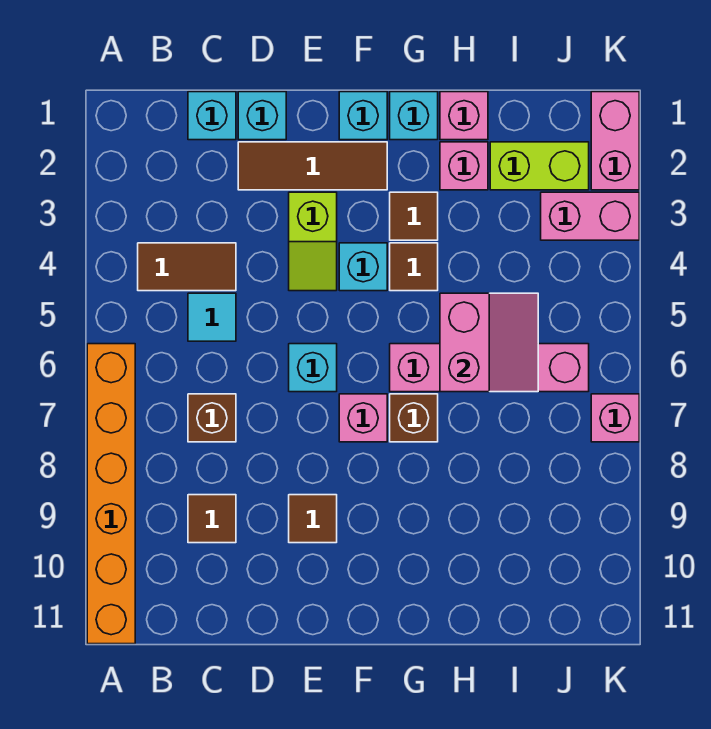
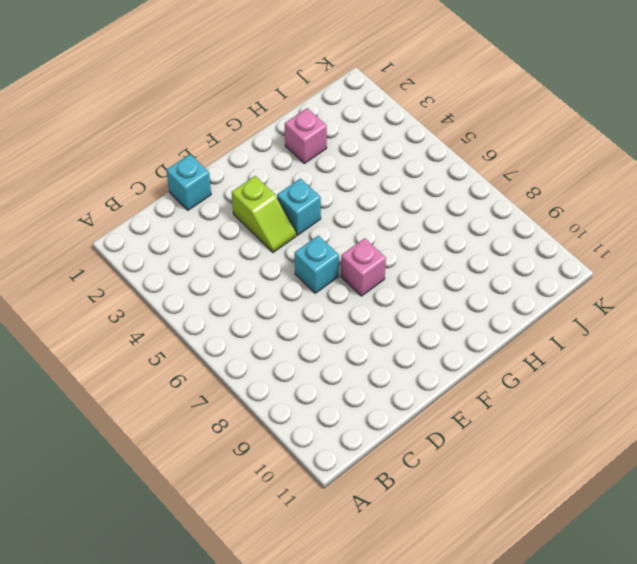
none -> orange 1x6 brick [87,344,135,644]
none -> brown 1x2 tile [138,243,236,291]
none -> cyan 1x1 brick [188,92,236,140]

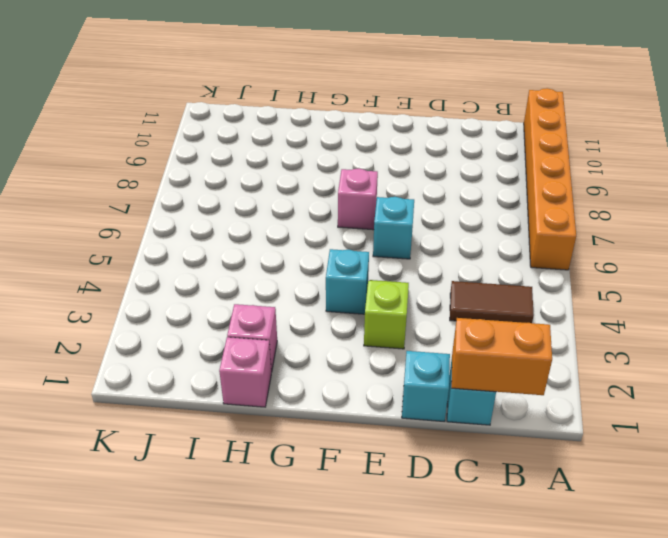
orange 1x2 brick [451,318,552,395] -> none
none -> cyan 1x1 tile [188,293,236,341]
none -> brown 1x1 brick [188,394,236,442]
none -> brown 1x1 tile [188,495,236,543]

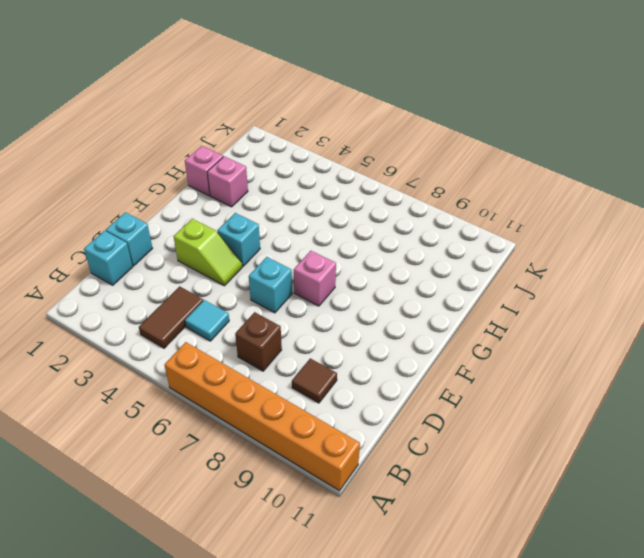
none -> brown 1x3 tile [238,142,387,190]
none -> brown 1x1 tile [289,495,337,543]
none -> cyan 1x1 brick [339,92,387,140]

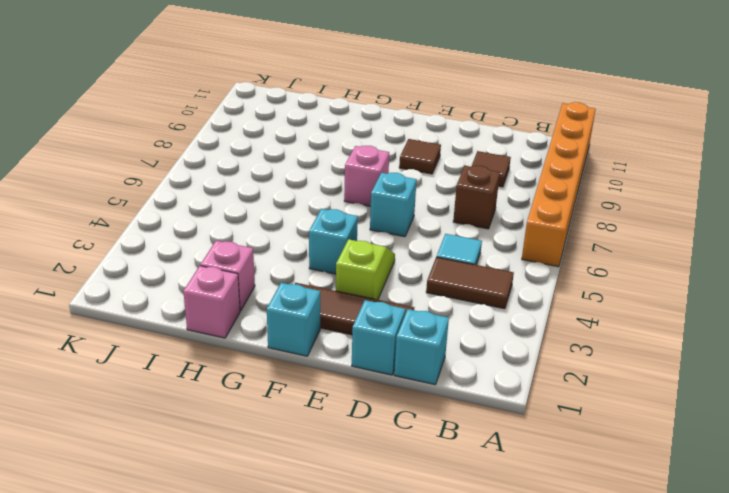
none -> cyan 1x1 brick [390,92,438,140]
none -> brown 1x1 tile [390,192,438,240]
none -> brown 1x1 tile [390,243,438,291]

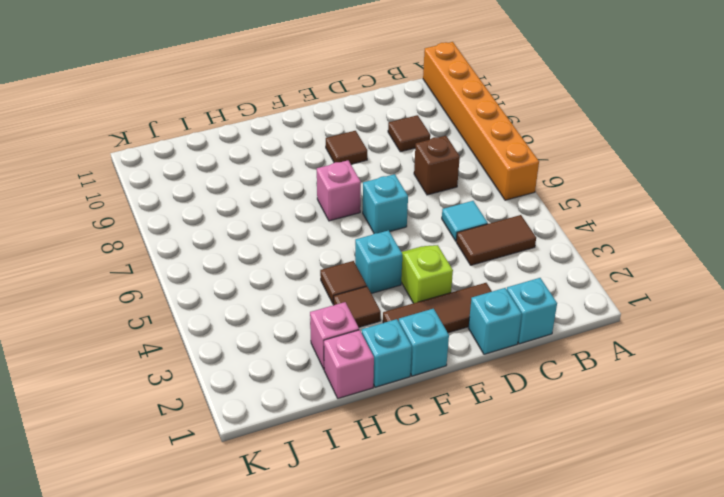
none -> pink 1x4 brick [390,344,589,392]
none -> brown 1x1 brick [390,394,438,442]
none -> lime 1x2 brick [490,142,589,190]

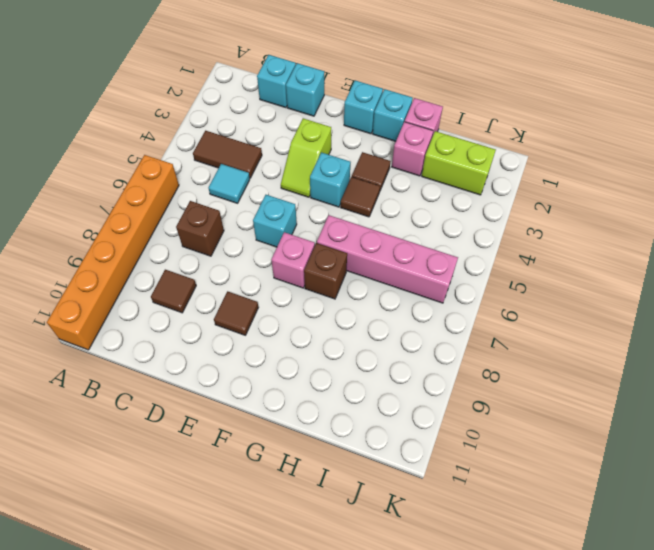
none -> brown 1x3 tile [238,142,387,190]
none -> pink 1x2 brick [541,192,639,240]
none -> pink 1x2 brick [591,92,639,190]

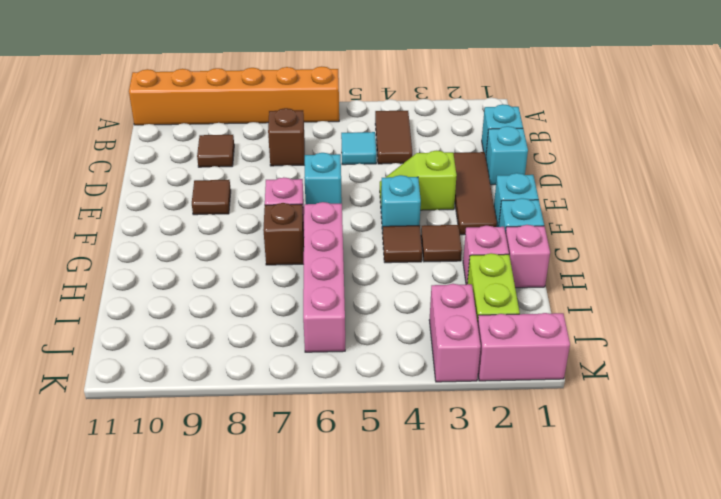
none -> pink 1x1 brick [591,394,639,442]
none -> pink 2x2 slope [440,293,538,392]

